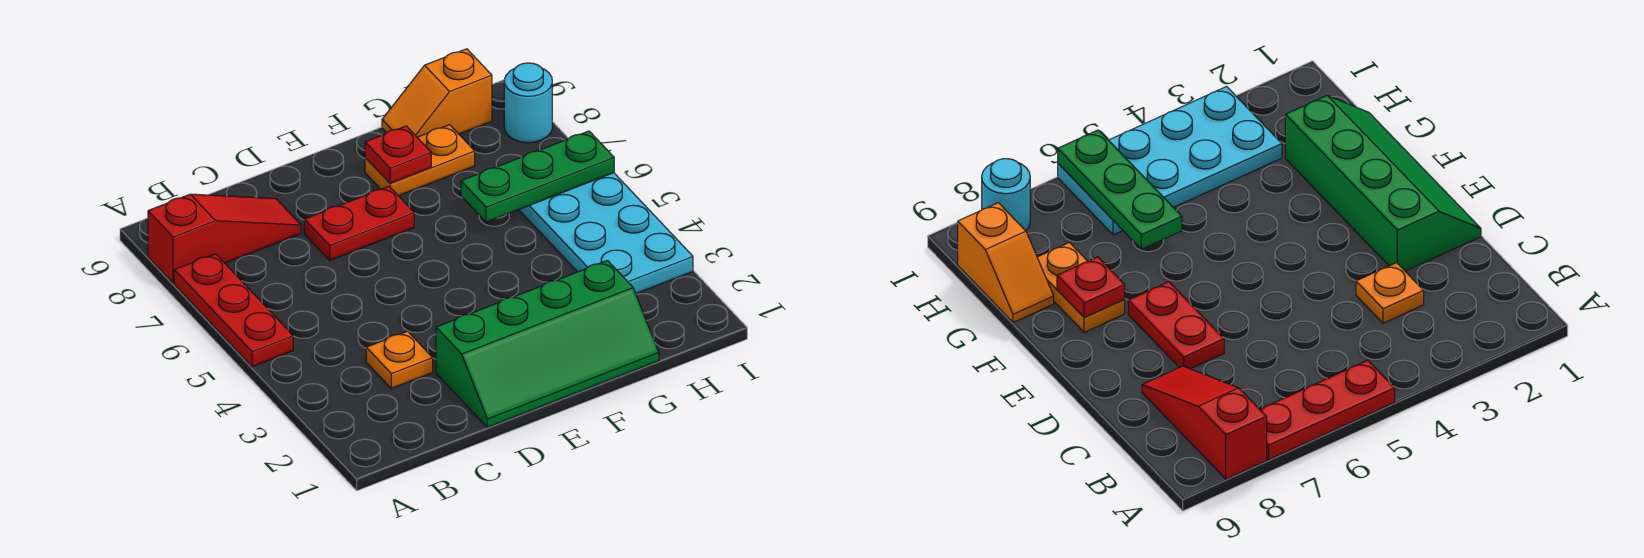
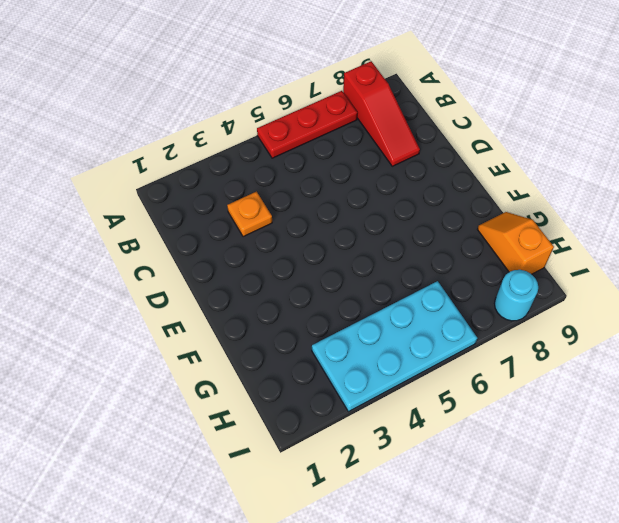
none -> green 2x4 slope [436,261,659,427]
none -> red 1x2 plate [304,186,414,260]

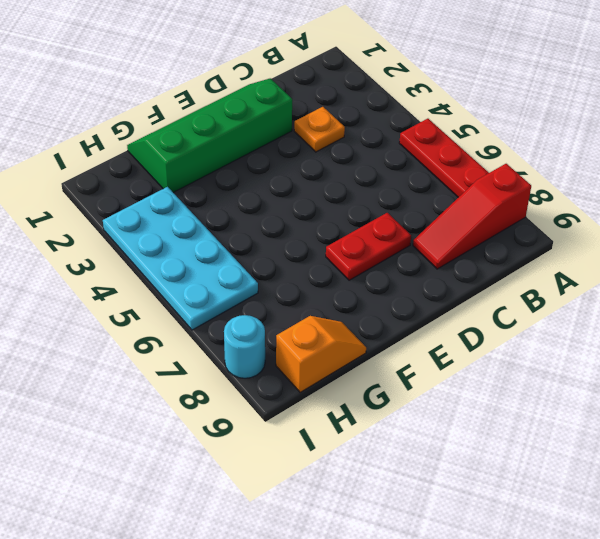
none -> orange 1x2 plate [365,125,475,196]
none -> red 1x1 plate [365,126,431,183]

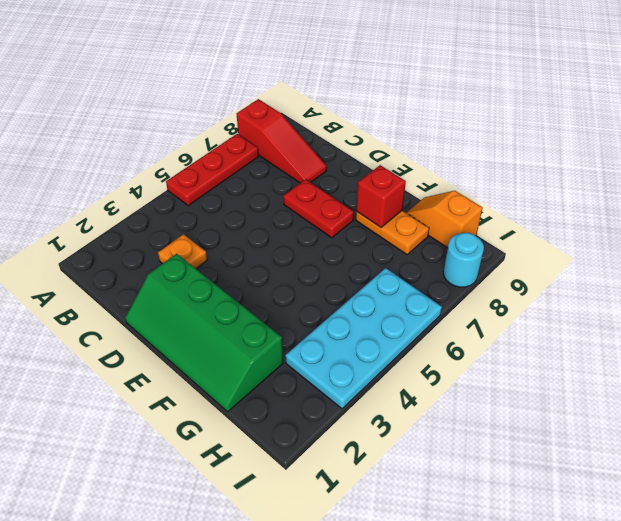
red 1x1 brick [356,165,406,227] -> red 1x1 plate [365,126,431,183]
none -> green 1x3 plate [461,131,614,222]

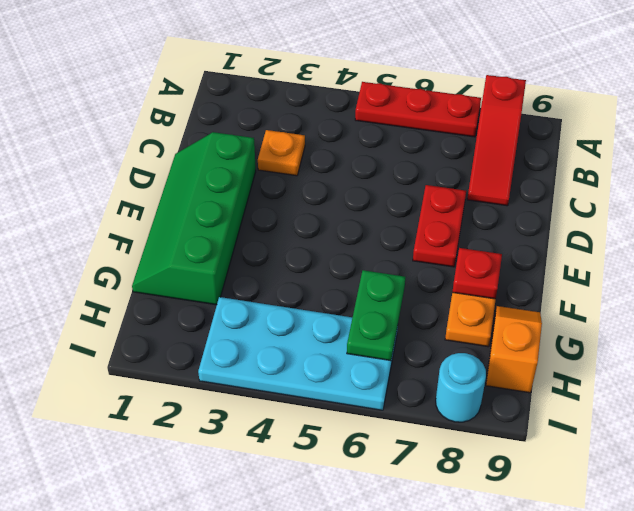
green 1x2 plate [347,270,405,361] -> green 1x3 plate [461,131,614,222]

